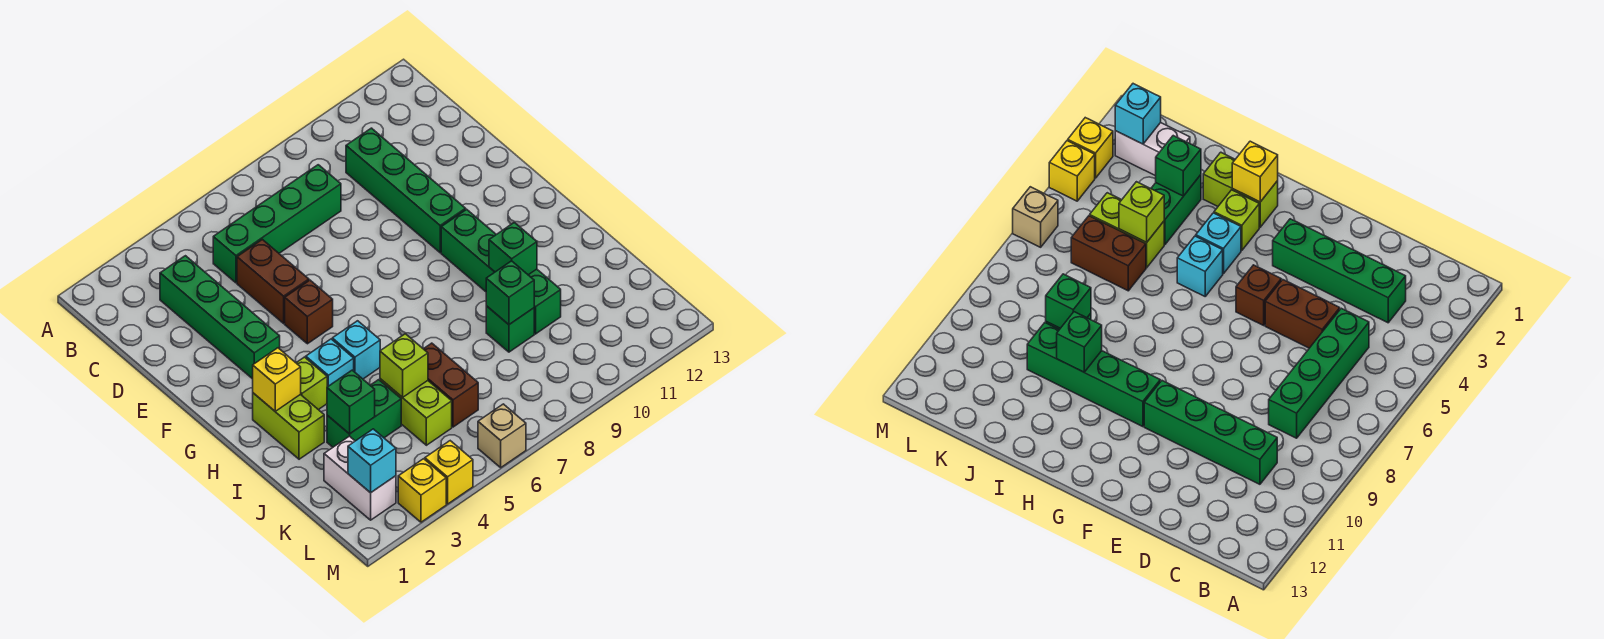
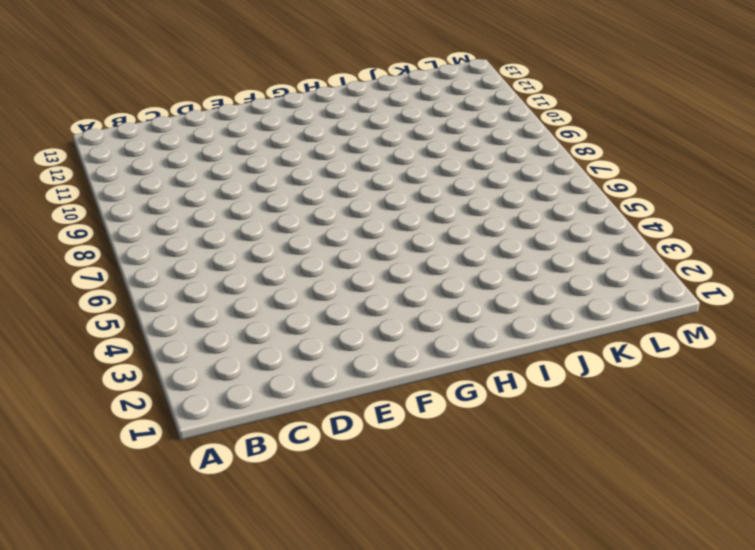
none -> green 1x4 brick [160,256,280,379]
none -> green 1x4 brick [213,165,341,283]
none -> green 1x4 brick [346,128,466,253]

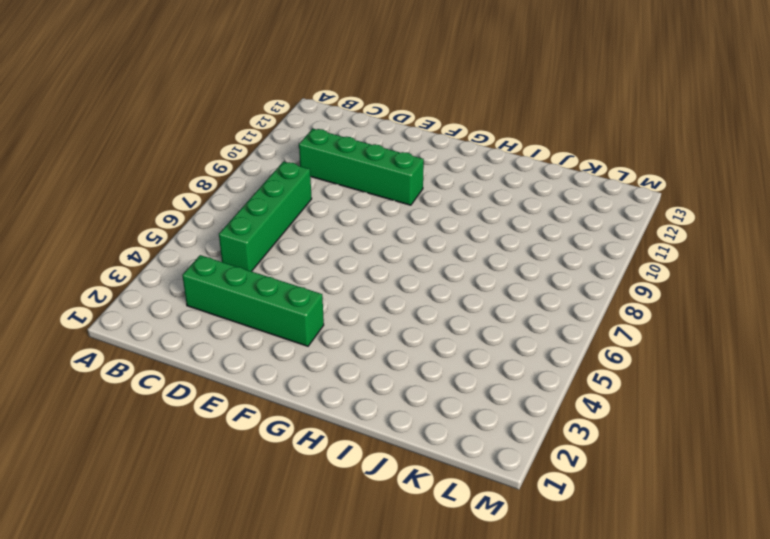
none -> brown 1x2 brick [237,240,309,323]
none -> brown 1x1 brick [285,280,333,344]
none -> green 1x4 brick [441,209,561,334]

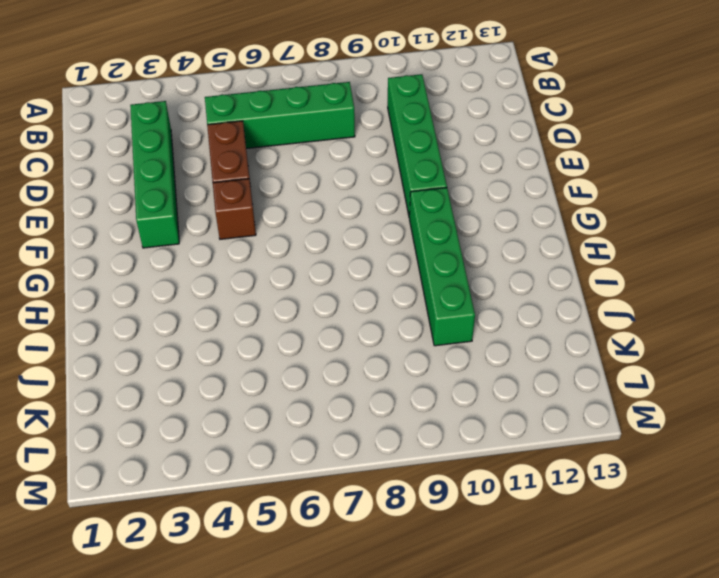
none -> lime 1x2 brick [253,393,324,459]
none -> lime 1x1 brick [297,357,327,410]
none -> cyan 1x1 brick [306,339,354,387]

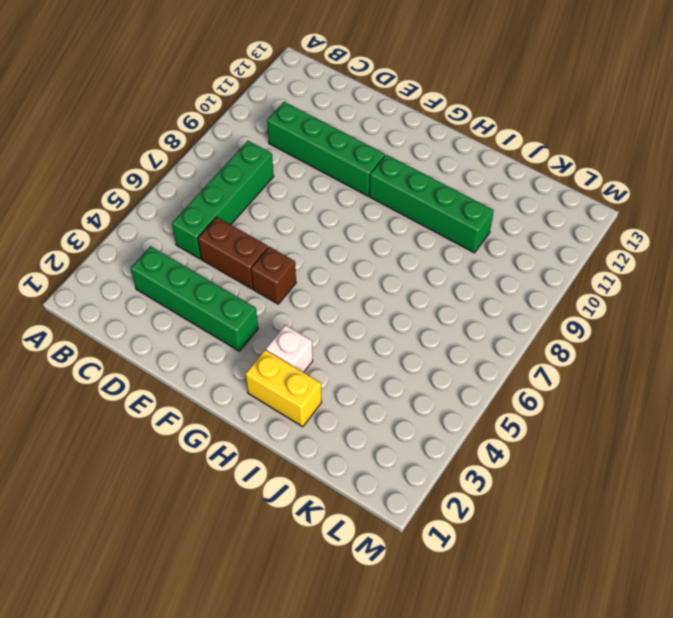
yellow 1x2 brick [245,350,322,427] -> lime 1x2 brick [253,393,324,459]
white 1x1 brick [266,325,313,372] -> lime 1x1 brick [297,357,327,410]
none -> cyan 1x1 brick [306,339,354,387]
none -> cyan 1x1 brick [332,321,380,379]
none -> green 1x2 brick [327,380,401,447]

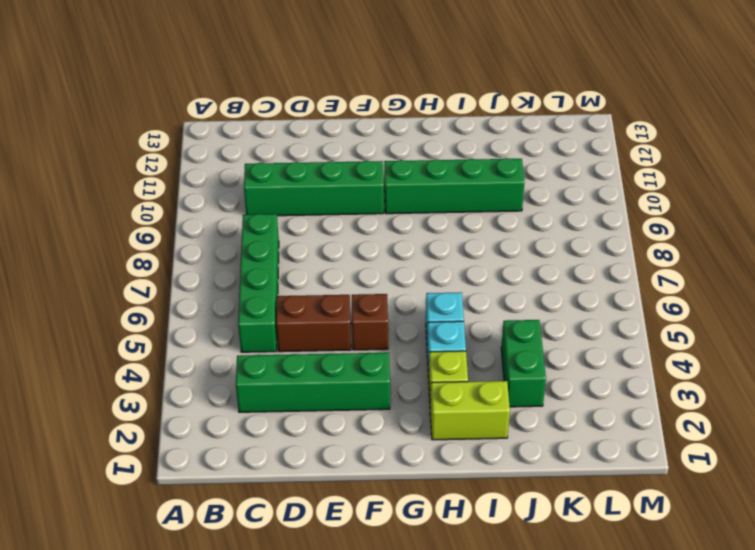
none -> lime 1x2 brick [380,379,452,445]
none -> brown 1x2 brick [424,343,478,427]
none -> green 1x1 brick [486,306,534,352]

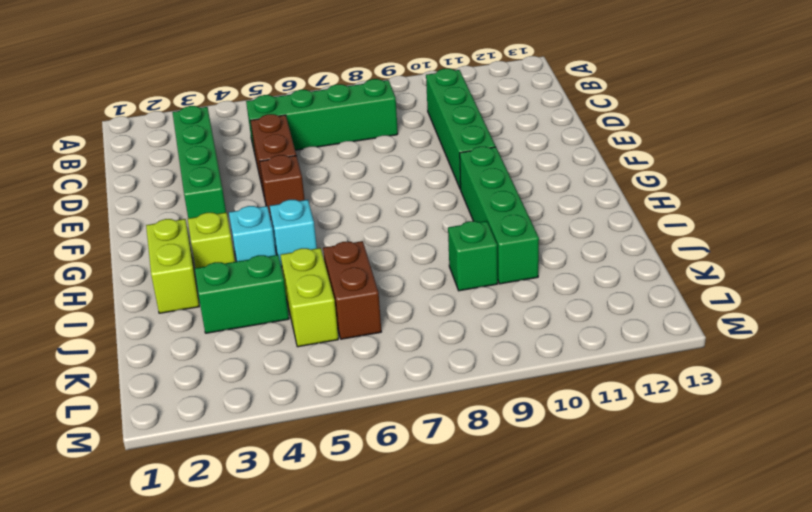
none -> white 1x2 brick [324,436,396,520]
none -> yellow 1x1 brick [398,459,446,522]
none -> yellow 1x1 brick [425,441,473,504]

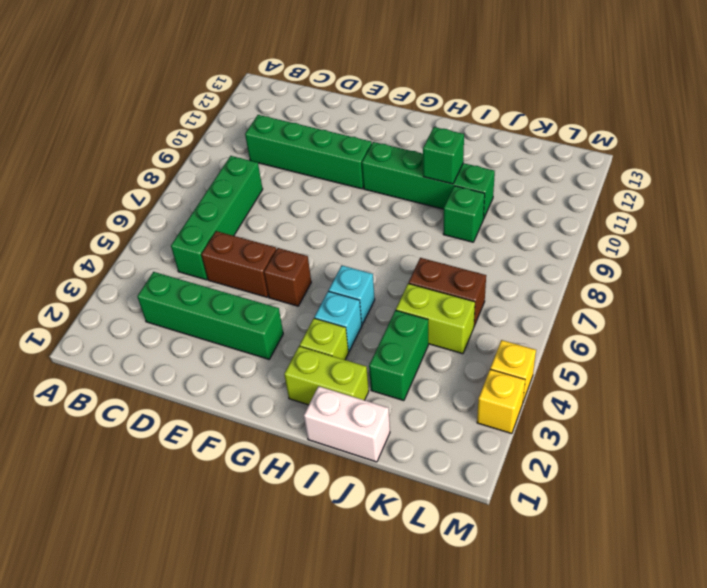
white 1x2 brick [304,386,390,462] -> white 1x2 brick moved to [324,436,396,520]
none -> tan 1x1 brick [478,404,526,468]
none -> yellow 1x1 brick [253,348,301,411]
none -> green 1x1 brick [327,370,375,434]

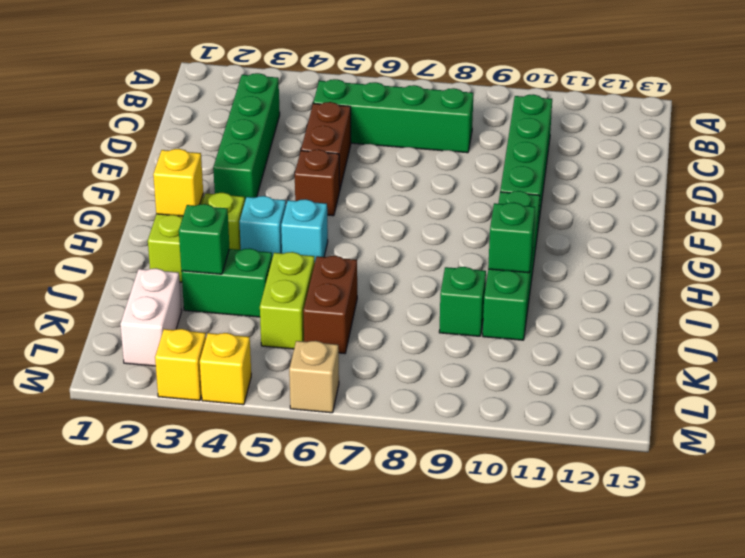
none -> lime 1x1 brick [380,334,428,397]
none -> green 1x1 brick [486,261,534,325]
none -> cyan 1x1 brick [348,429,396,493]

